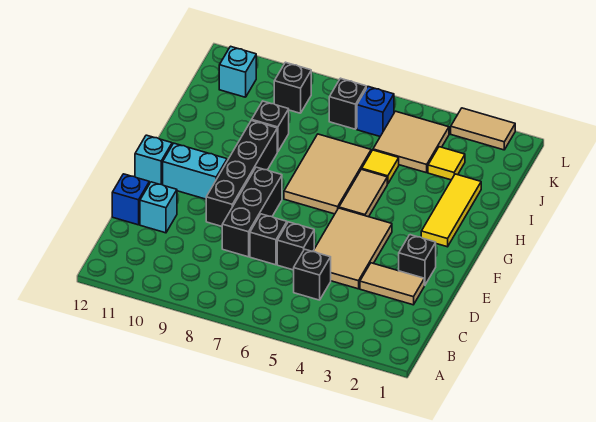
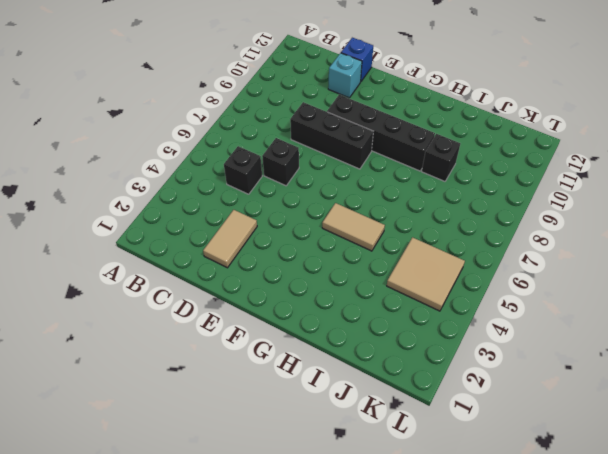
none -> tan 2x3 tile [313,208,392,289]
none -> black 1x1 brick [250,214,287,265]
none -> black 1x1 brick [399,235,436,285]

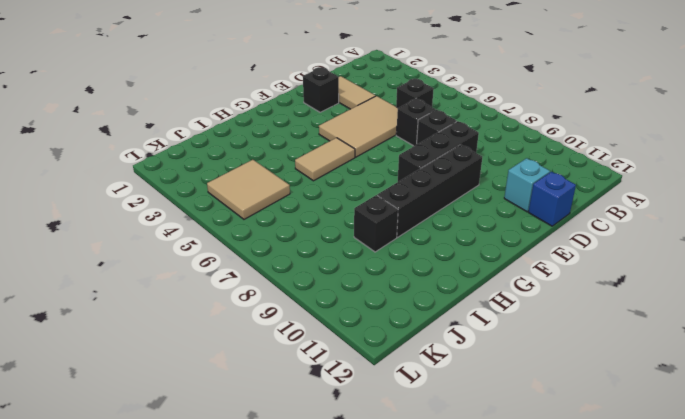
none -> cyan 1x2 brick [162,143,227,199]
none -> cyan 1x1 brick [135,135,172,185]
none -> yellow 1x3 tile [421,174,481,247]

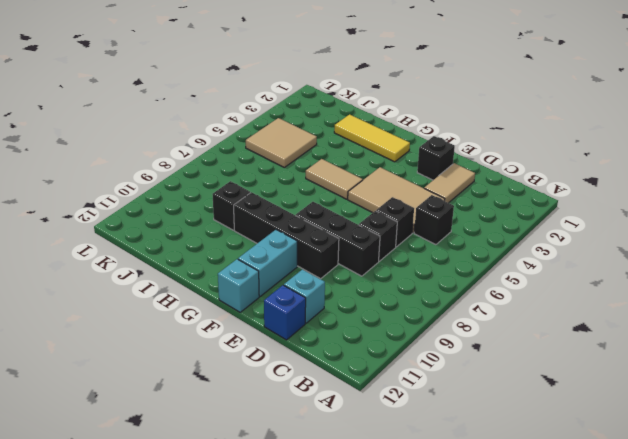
none -> tan 2x3 tile [284,134,371,214]
none -> yellow 1x1 tile [362,150,399,184]
none -> yellow 1x1 tile [428,147,465,180]

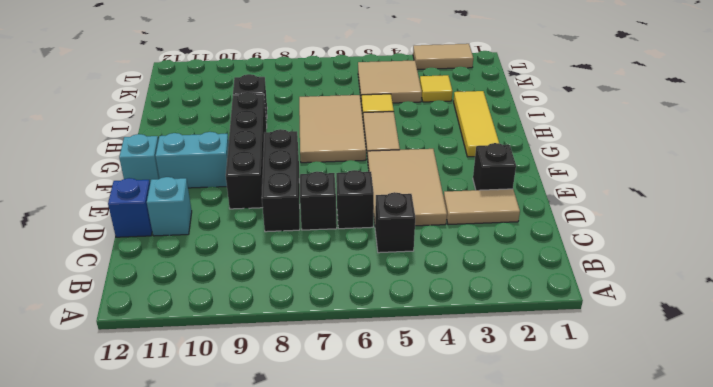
none -> blue 1x1 brick [357,87,394,136]
none -> black 1x1 brick [329,78,366,129]
none -> black 1x1 brick [274,62,311,113]

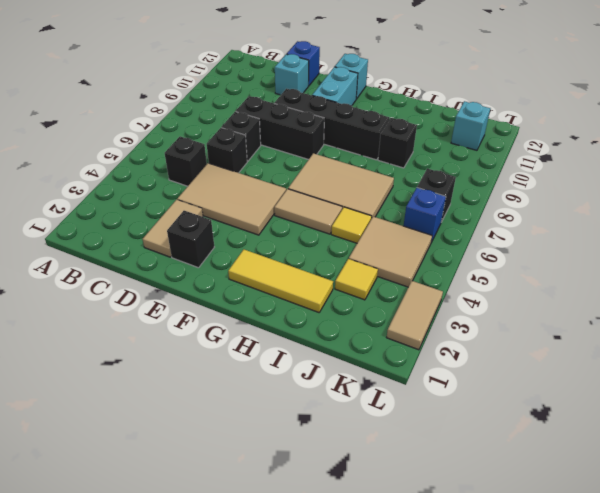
none -> black 1x1 brick [274,62,311,113]

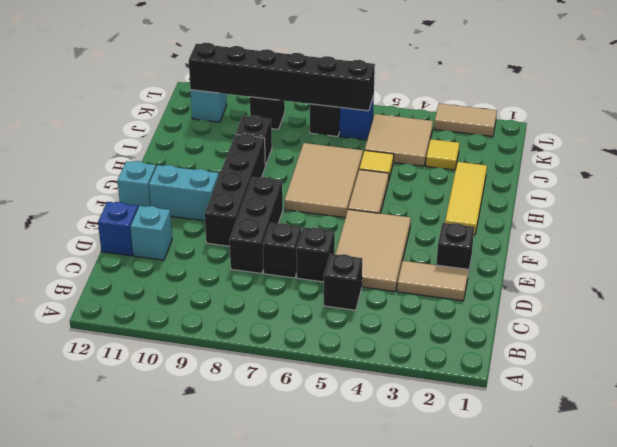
black 1x6 brick [189,43,375,111] -> none

